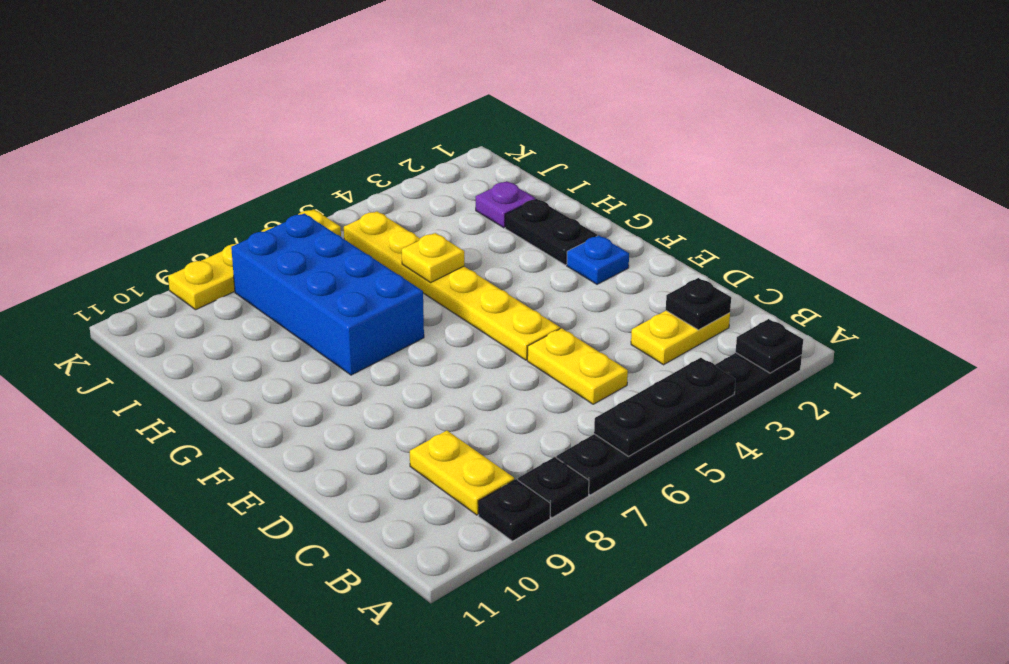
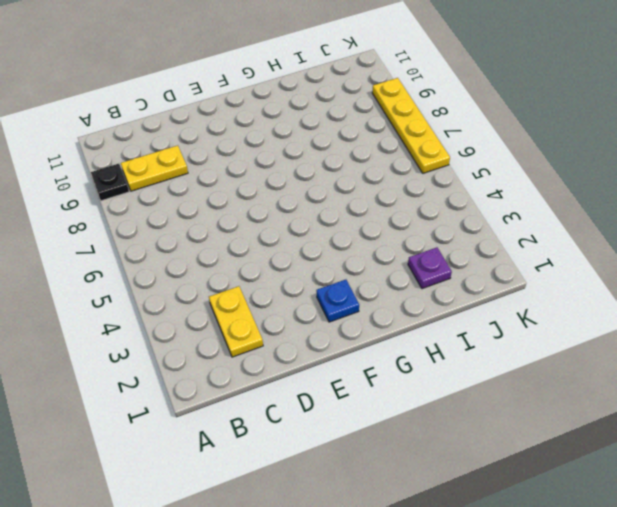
none -> black 1x6 plate [556,353,802,495]
none -> black 1x1 plate [518,457,589,518]
none -> yellow 1x2 plate [527,328,628,404]

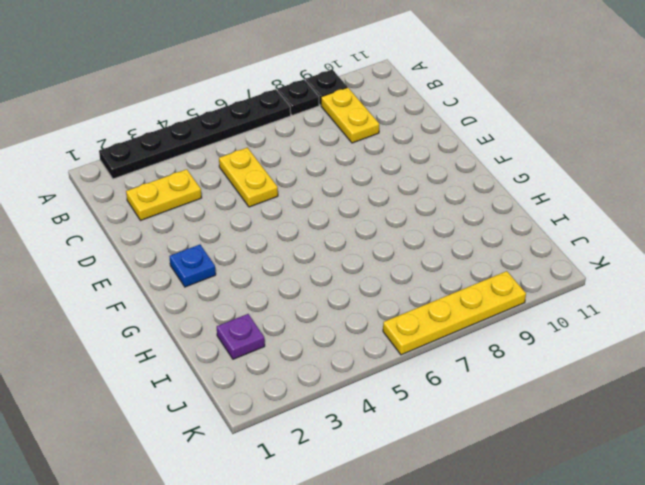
none -> yellow 1x6 plate [344,211,560,360]
none -> black 1x2 plate [505,199,597,265]
none -> blue 2x4 brick [231,213,424,375]

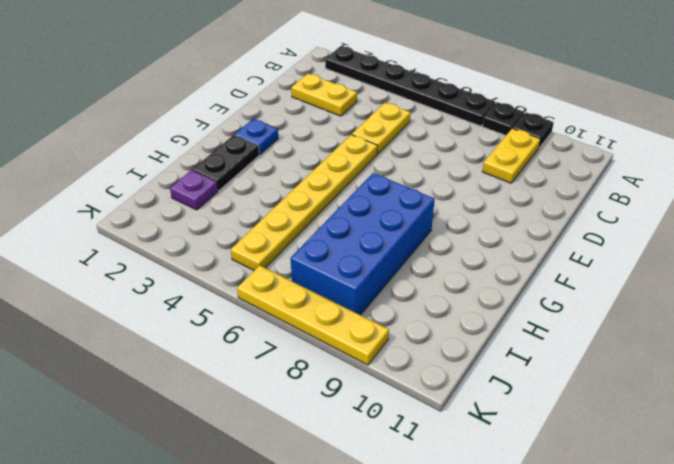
none -> black 1x1 plate [736,319,803,373]
none -> black 1x3 plate [594,358,736,456]
none -> black 1x1 plate [666,278,731,330]

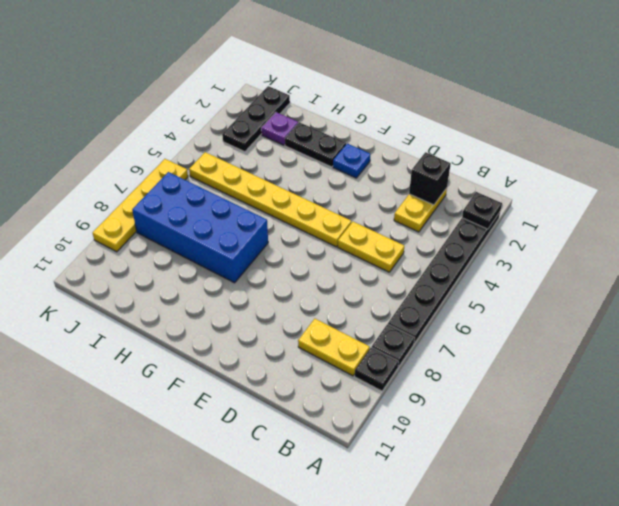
black 1x1 brick [409,152,451,205] -> black 1x1 plate [666,278,731,330]
black 1x3 plate [222,86,290,152] -> black 1x3 plate moved to [594,358,736,456]
none -> yellow 1x1 plate [402,233,464,282]

